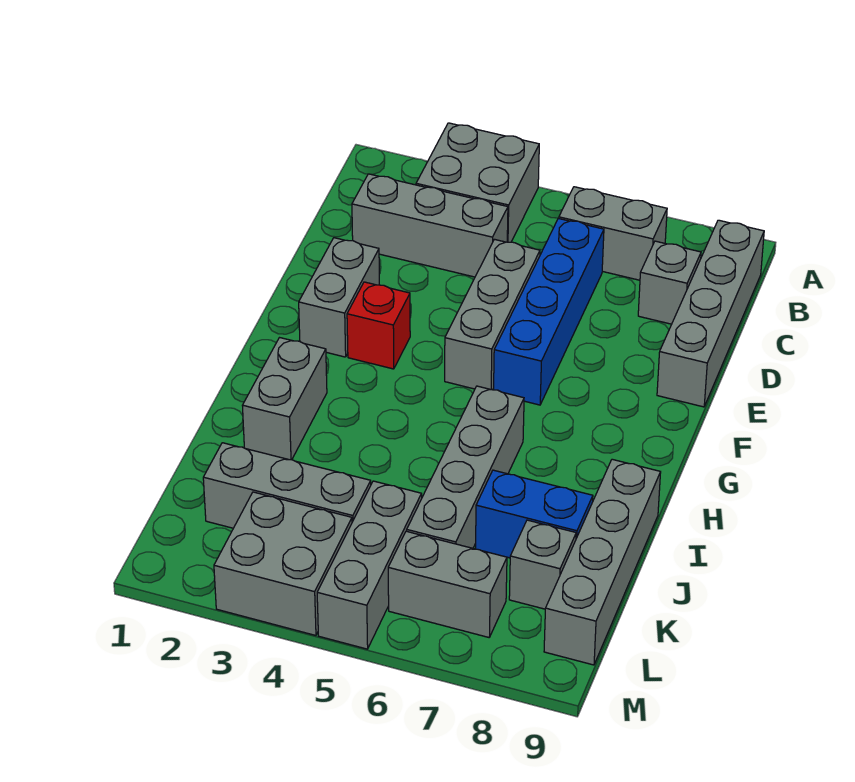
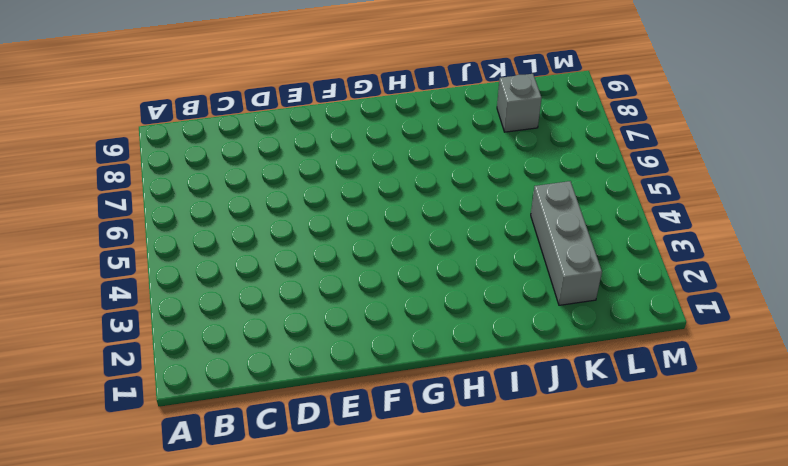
none -> grey 2x2 brick [416,123,539,242]
none -> grey 1x2 brick [559,187,667,280]
none -> grey 1x4 brick [657,220,764,407]

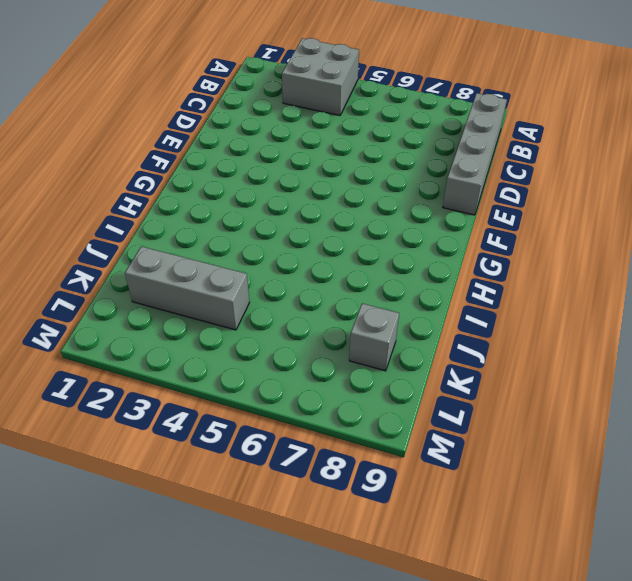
none -> grey 1x2 brick [559,187,667,280]
none -> grey 1x3 brick [352,174,508,277]
none -> blue 1x4 brick [494,218,604,405]

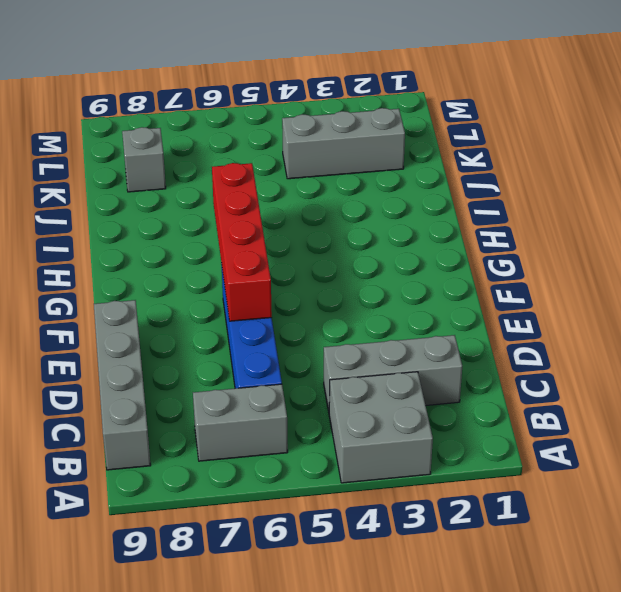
red 1x4 brick [212,163,272,321] -> none
none -> grey 1x1 brick [638,241,701,324]
none -> grey 1x3 brick [445,239,540,390]
none -> grey 1x2 brick [299,238,379,357]

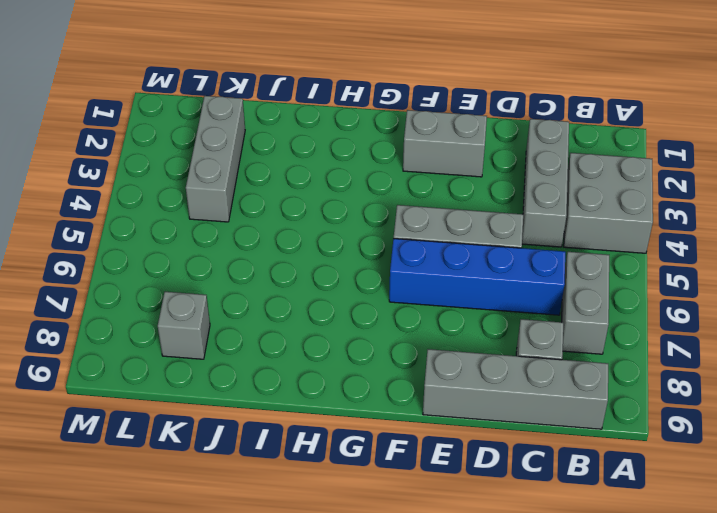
none -> red 1x1 brick [347,282,410,369]
none -> grey 1x2 brick [242,338,327,460]
none -> grey 1x4 brick [407,386,524,548]

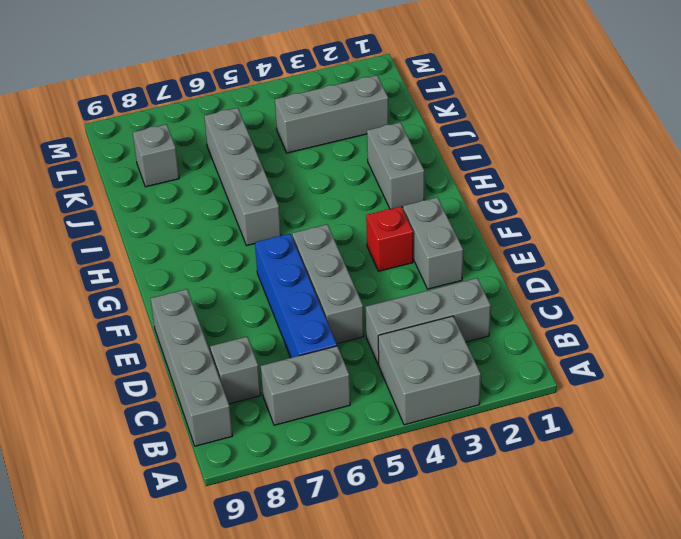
none -> grey 1x4 brick [544,459,661,665]
none -> blue 1x2 brick [476,470,593,558]
none -> grey 1x3 brick [317,481,422,649]

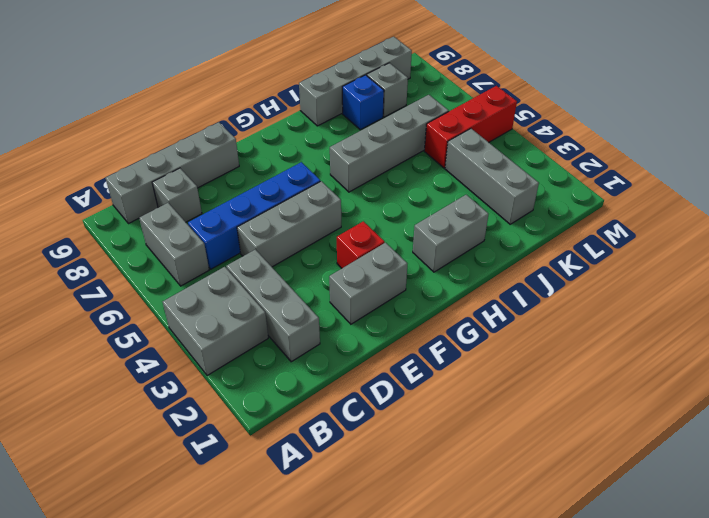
blue 1x1 brick [342,75,384,130] -> blue 1x2 brick [476,470,593,558]
red 1x3 brick [424,86,517,168] -> grey 1x3 brick [317,481,422,649]
none -> grey 2x2 brick [214,492,352,635]
none -> grey 1x2 brick [388,531,507,637]

